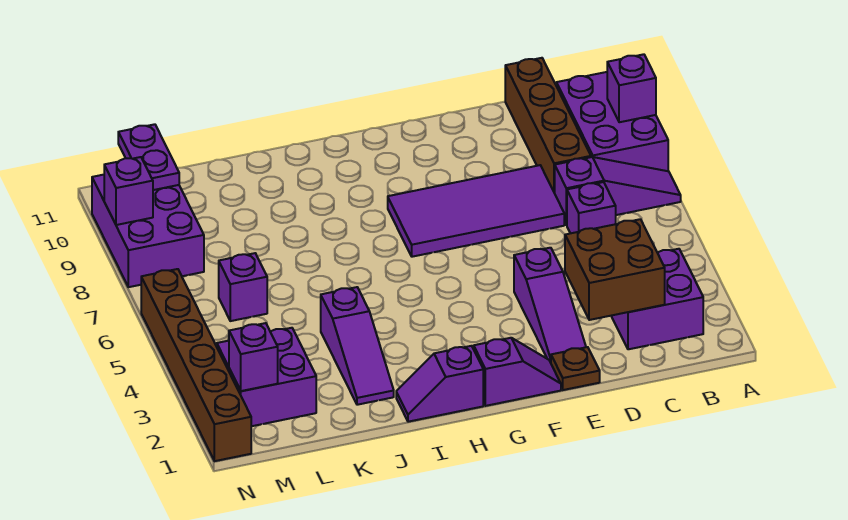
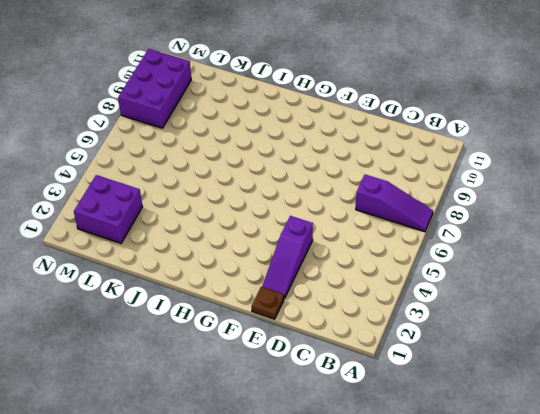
none -> purple 2x3 brick [556,72,668,171]
none -> purple 2x2 brick [612,249,703,349]
none -> purple 1x1 brick [567,182,616,233]

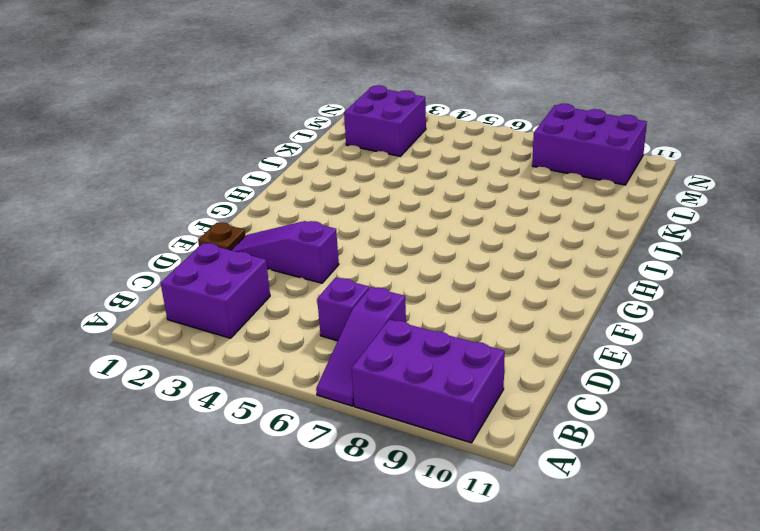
none -> brown 1x4 brick [505,58,591,193]
none -> purple 2x4 tile [388,165,564,257]
none -> purple 1x2 slope [474,338,561,406]

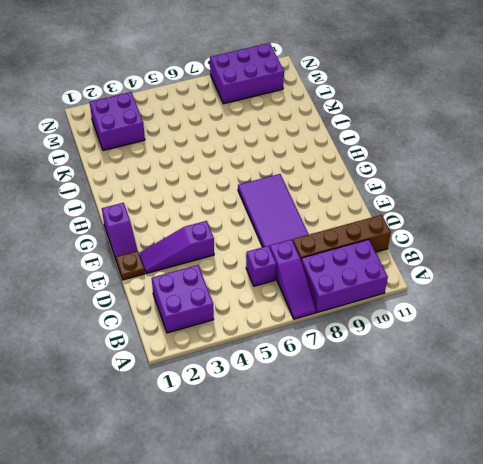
none -> purple 1x2 slope [396,346,483,422]
none -> purple 1x3 slope [321,287,394,405]
none -> purple 1x1 brick [219,253,267,321]

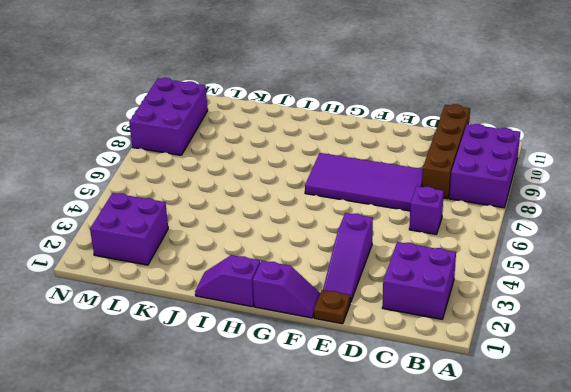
none -> purple 1x3 slope [555,157,681,225]
none -> purple 1x3 slope [321,287,394,405]
none -> purple 1x1 brick [219,253,267,321]

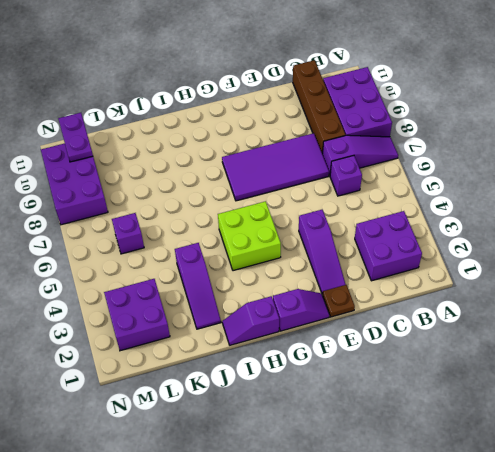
lime 2x2 brick [218,201,281,271] -> none
none -> brown 1x6 brick [141,269,251,461]
none -> purple 1x1 brick [607,54,656,122]
none -> brown 2x2 brick [565,219,665,320]

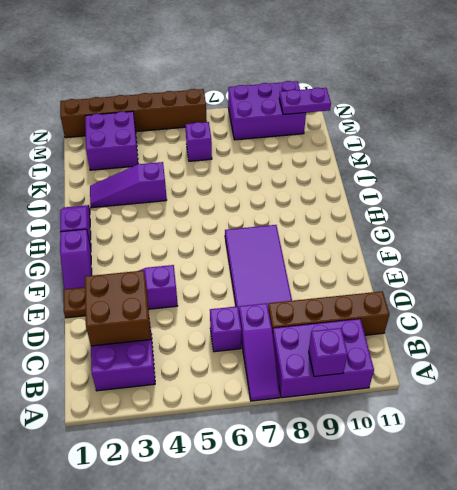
none -> purple 1x1 brick [229,323,278,391]
none -> purple 1x1 brick [104,157,153,225]

